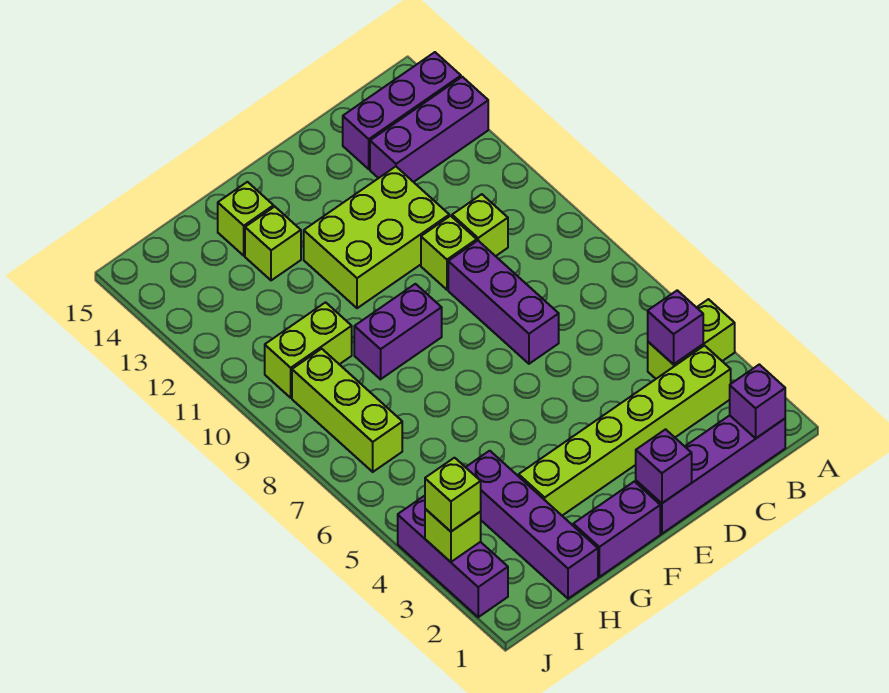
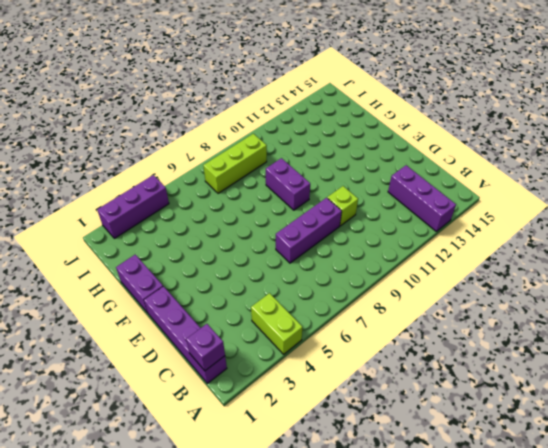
none -> purple 1x3 brick [343,52,461,169]
none -> lime 1x6 brick [519,346,731,516]
none -> lime 1x1 brick [452,194,508,256]

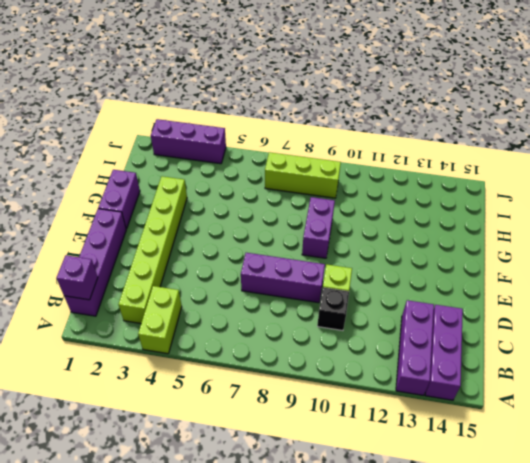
black 1x1 brick [317,288,349,331] -> lime 1x1 brick [452,194,508,256]
none -> lime 2x3 brick [304,167,449,308]
none -> lime 1x1 brick [245,207,301,280]
none -> lime 1x1 brick [218,182,274,256]

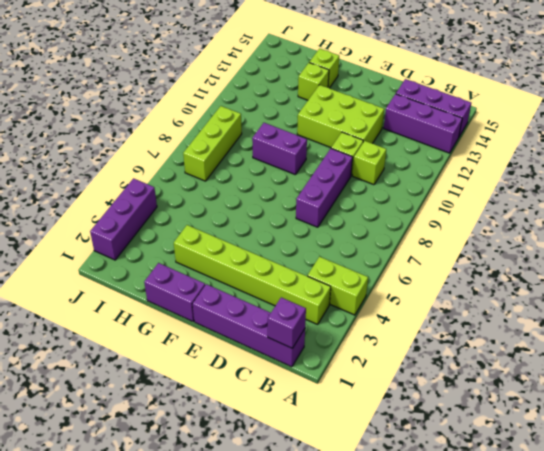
none -> purple 1x4 brick [466,451,598,599]
none -> lime 1x2 brick [265,302,352,398]
none -> purple 1x1 brick [648,290,703,364]

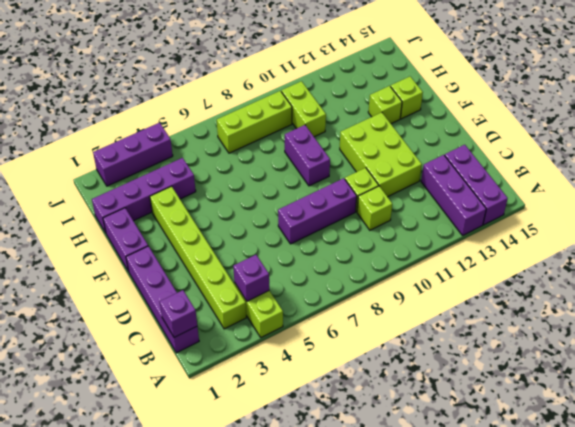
none -> purple 1x1 brick [636,429,692,503]
none -> lime 1x1 brick [425,509,481,562]
none -> lime 1x1 brick [425,458,481,531]

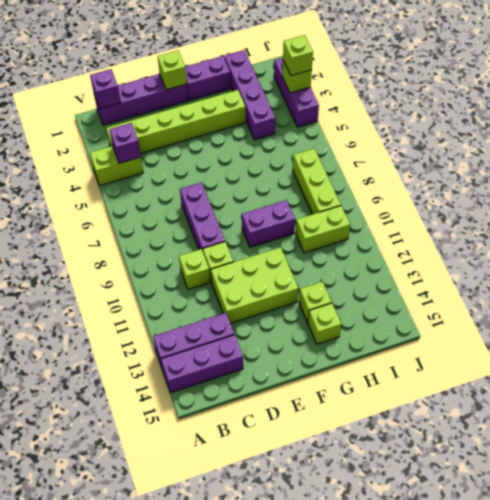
lime 1x1 brick [157,50,187,90] -> purple 1x1 brick [636,429,692,503]

